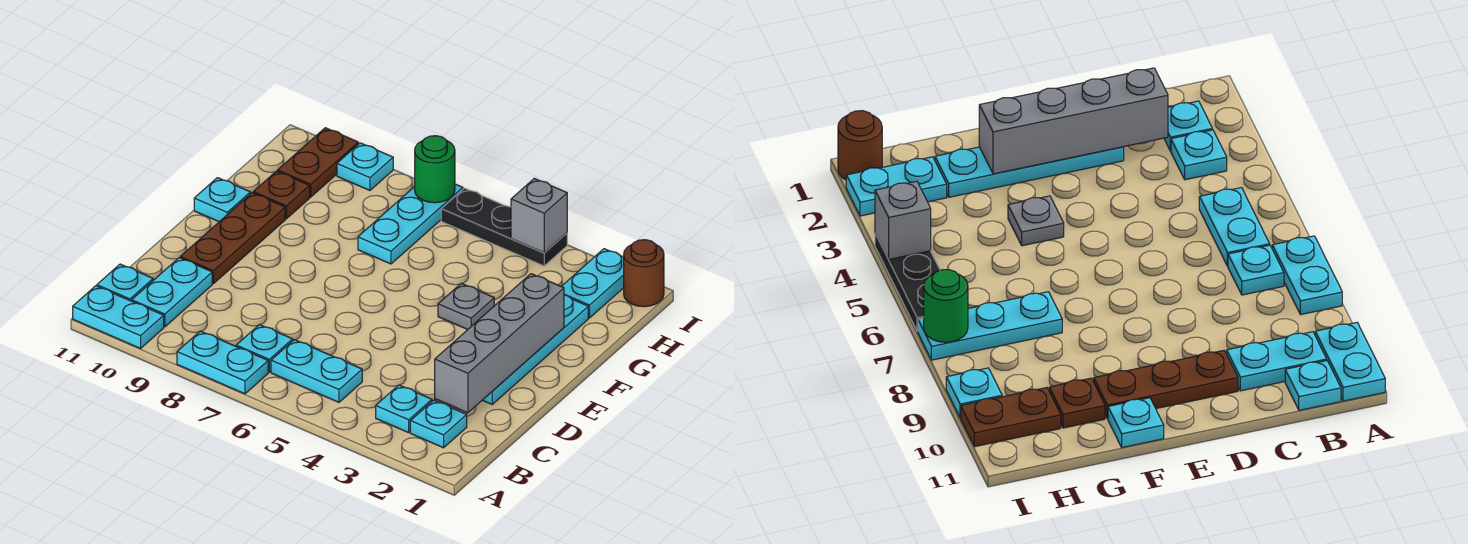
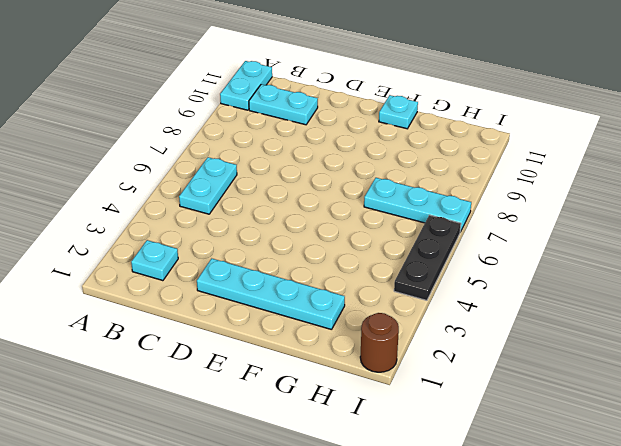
none -> cyan 1x2 plate [177,331,268,394]
none -> cyan 1x1 plate [376,385,432,433]
none -> cyan 1x1 plate [236,325,293,372]

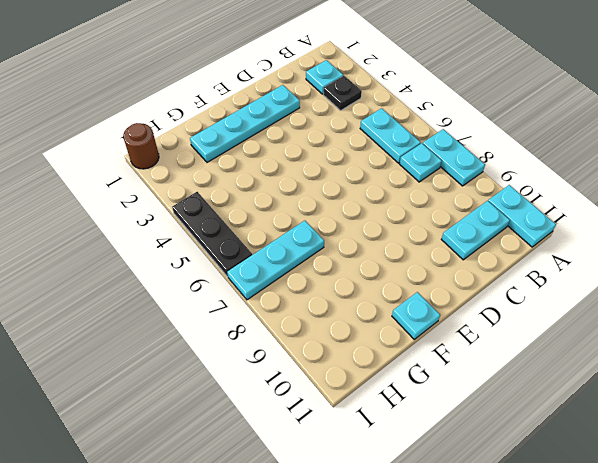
black 1x1 plate [323,76,362,110] -> cyan 1x1 plate [376,385,432,433]
none -> cyan 1x1 plate [97,264,153,301]
none -> brown 1x3 plate [180,193,285,284]
none -> grey 1x1 plate [438,283,494,330]

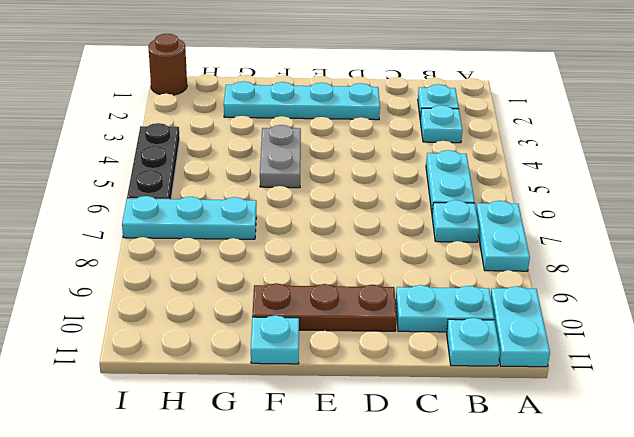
grey 1x2 plate [260,125,301,188] -> grey 1x1 plate [438,283,494,330]
none -> brown 1x1 plate [253,171,310,219]
none -> cyan 1x2 plate [561,249,624,318]
none -> brown 1x2 plate [278,128,358,197]

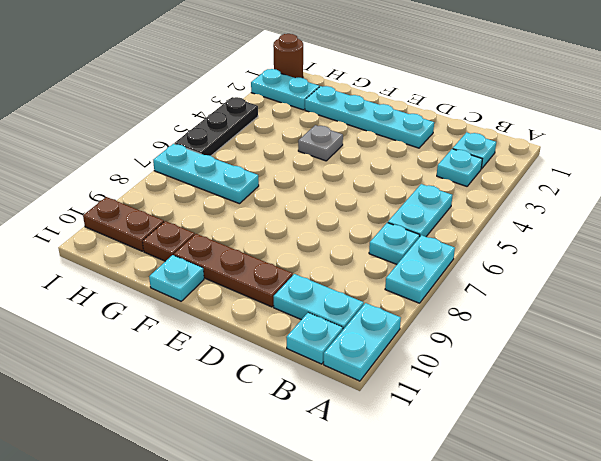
none -> cyan 1x1 plate [337,143,393,190]
none -> grey 1x4 brick [435,274,564,413]
none -> grey 1x1 brick [511,178,567,253]

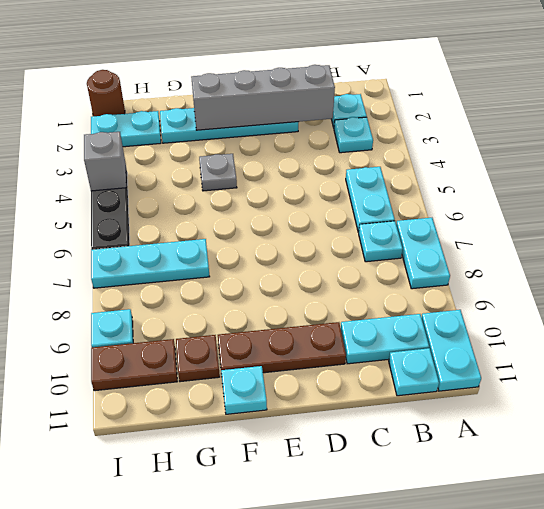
none -> green 1x1 round brick [415,136,455,203]

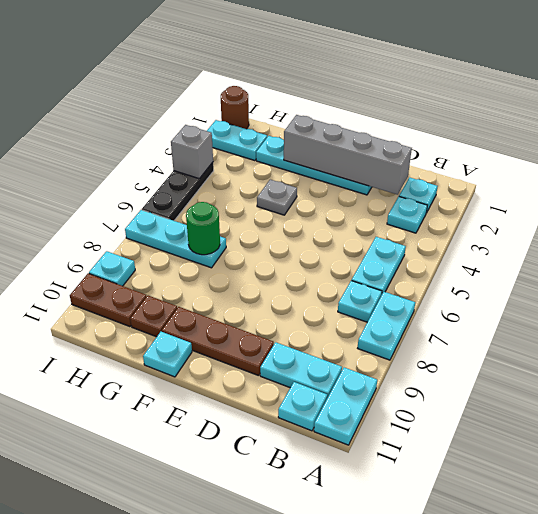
green 1x1 round brick [186,202,220,255] -> green 1x1 round brick moved to [415,136,455,203]

